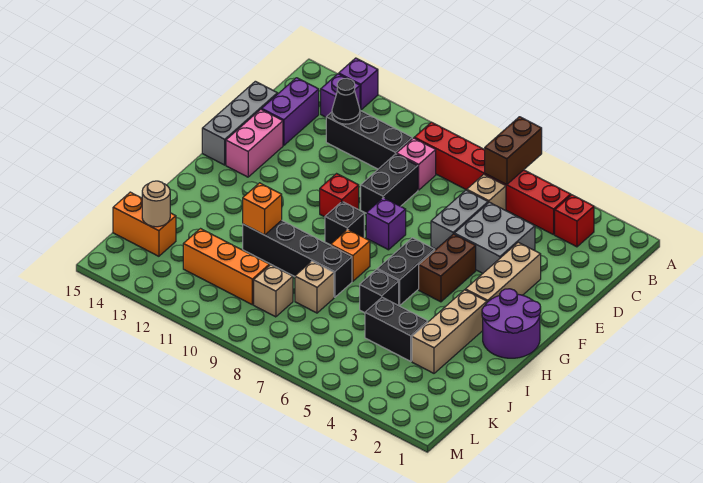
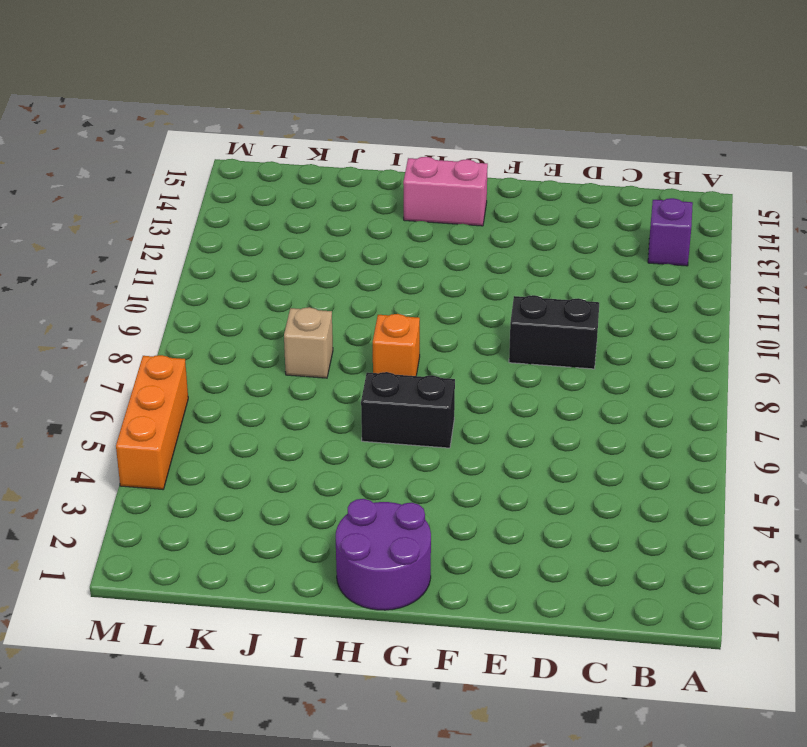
pink 1x2 brick [403,157,488,226] -> pink 1x2 brick moved to [226,109,283,177]
orange 1x3 brick [116,355,188,489] -> orange 1x3 brick moved to [183,229,269,305]
none -> purple 1x1 brick [339,58,378,110]
none -> red 1x1 brick [555,195,594,247]
none -> red 1x6 brick [414,122,571,235]
none -> tan 1x1 brick [467,174,506,211]

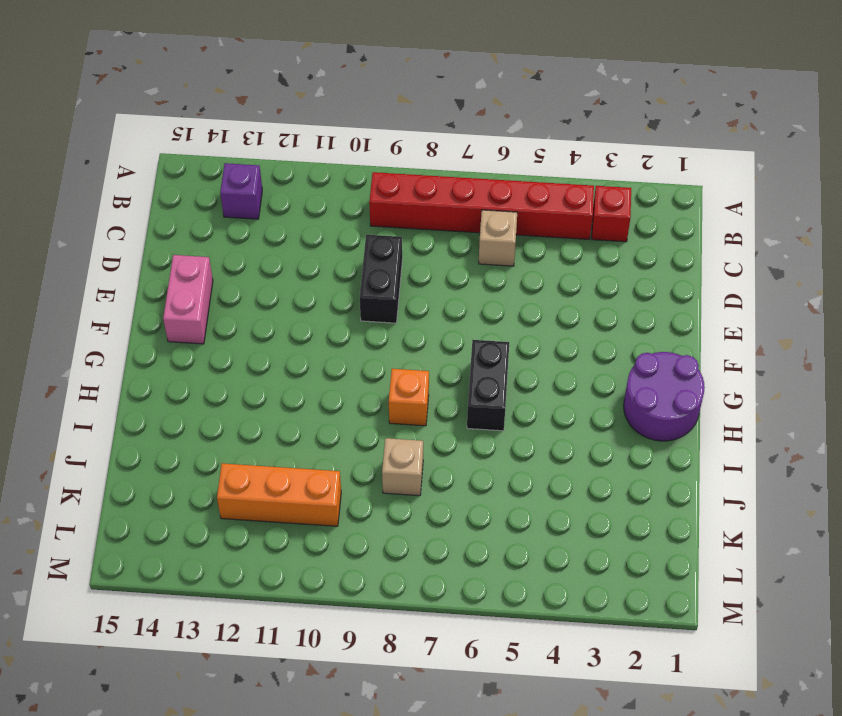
none -> purple 1x1 brick [339,58,378,110]
none -> pink 1x1 brick [397,138,436,190]
none -> black 1x3 brick [326,111,412,169]
none -> purple 1x2 brick [262,78,319,145]

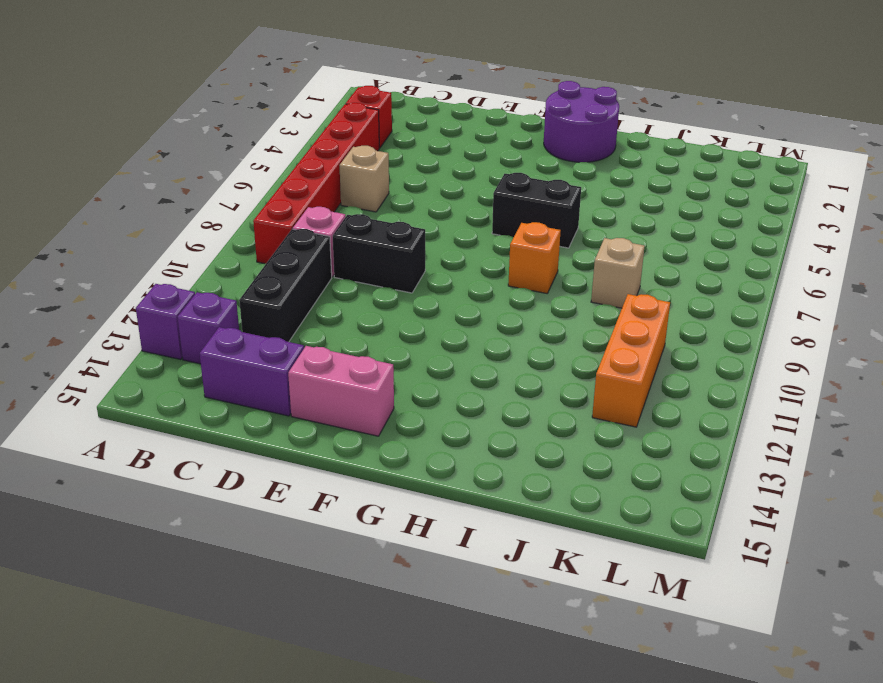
none -> grey 2x2 brick [454,202,535,273]
none -> grey 1x2 brick [431,190,488,249]
none -> grey 1x3 brick [202,81,278,165]
none -> tan 1x3 brick [465,242,541,302]

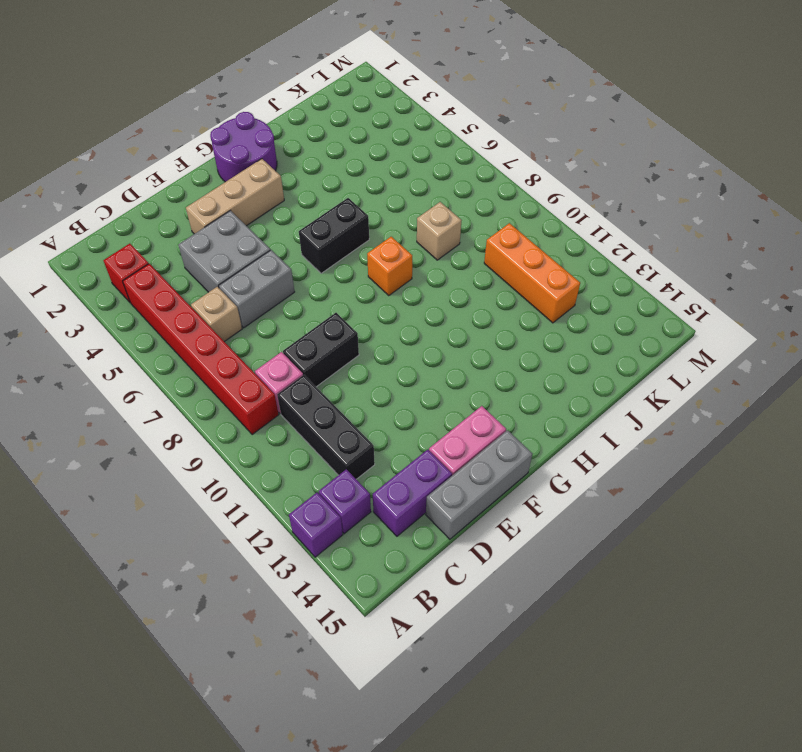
none -> brown 1x2 brick [419,234,476,302]
none -> purple 1x1 brick [366,198,406,250]
none -> red 1x1 brick [320,174,359,217]
none -> black 1x1 brick [325,202,364,245]

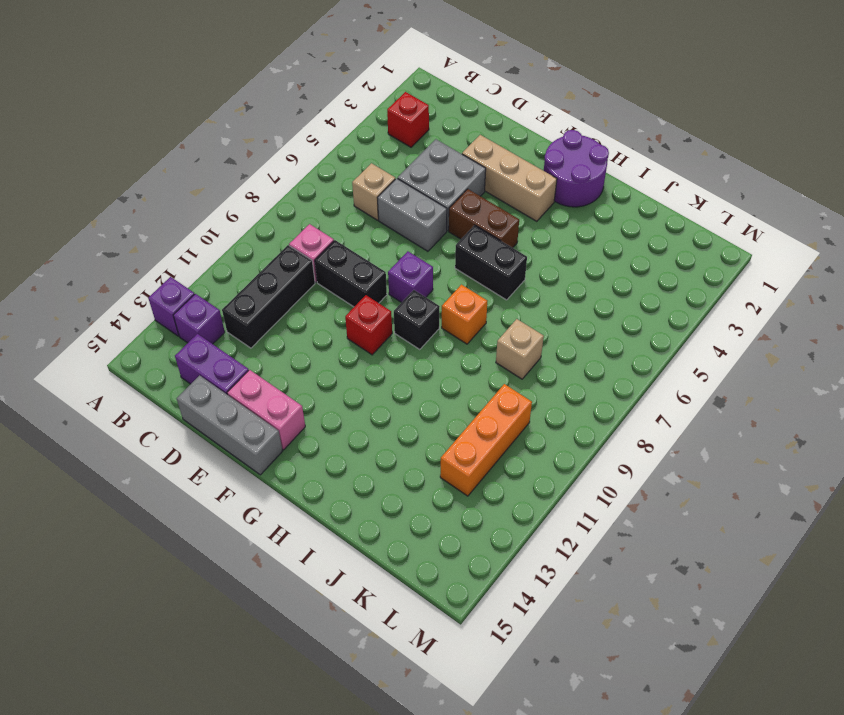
none -> red 1x6 brick [414,122,571,235]
none -> tan 1x3 brick [412,290,487,373]
none -> black 1x1 brick [360,269,399,313]
none -> black 1x4 brick [243,220,352,297]

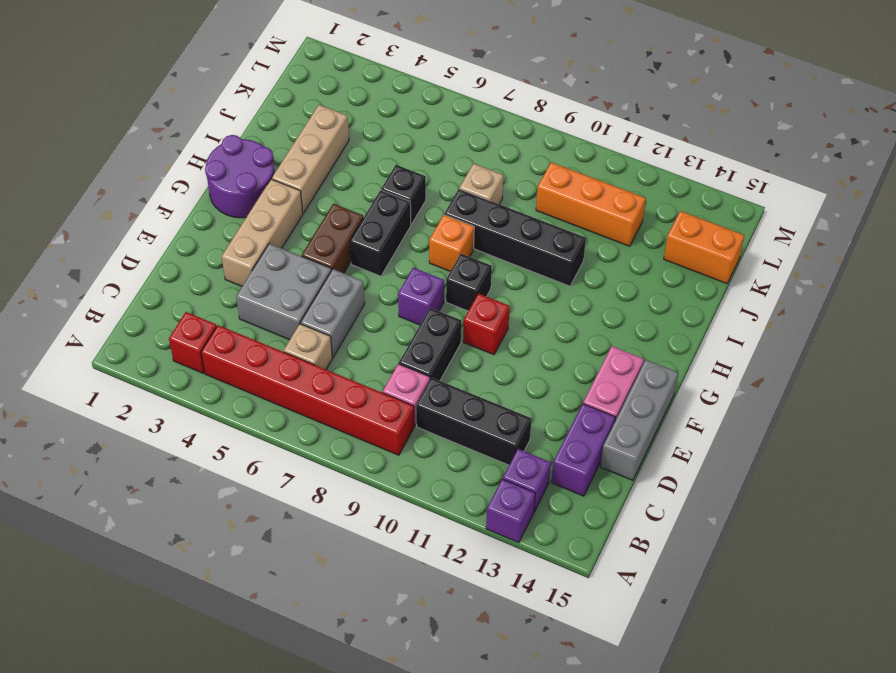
none -> black 1x2 brick [365,297,428,361]
none -> tan 1x1 brick [254,265,293,317]
none -> brown 1x2 brick [485,117,542,185]
none -> black 1x1 cone [332,78,360,124]

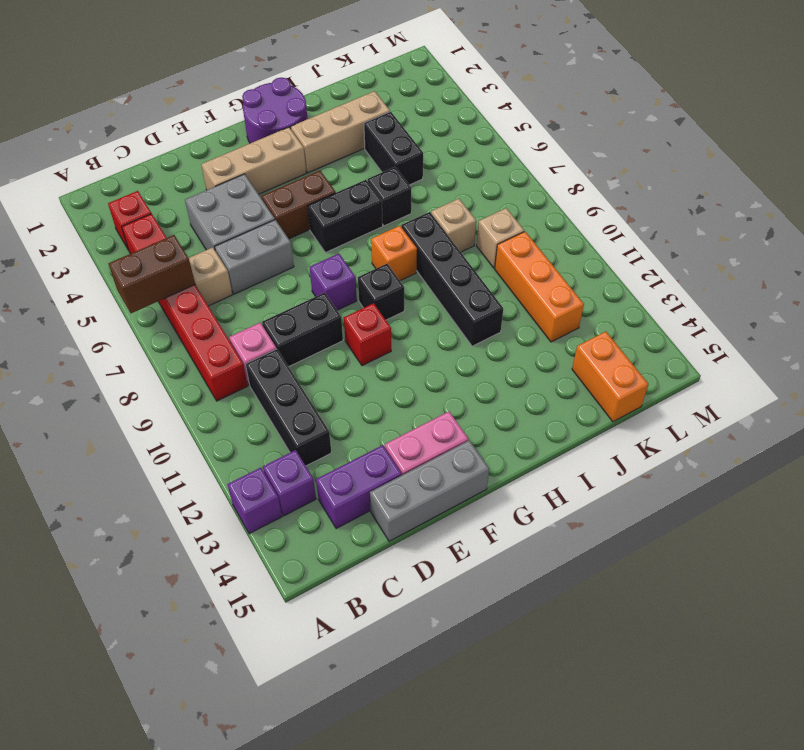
none -> black 1x1 cone [332,78,360,124]
none -> orange 1x1 brick [243,183,282,235]
none -> tan 1x1 round brick [142,181,170,227]

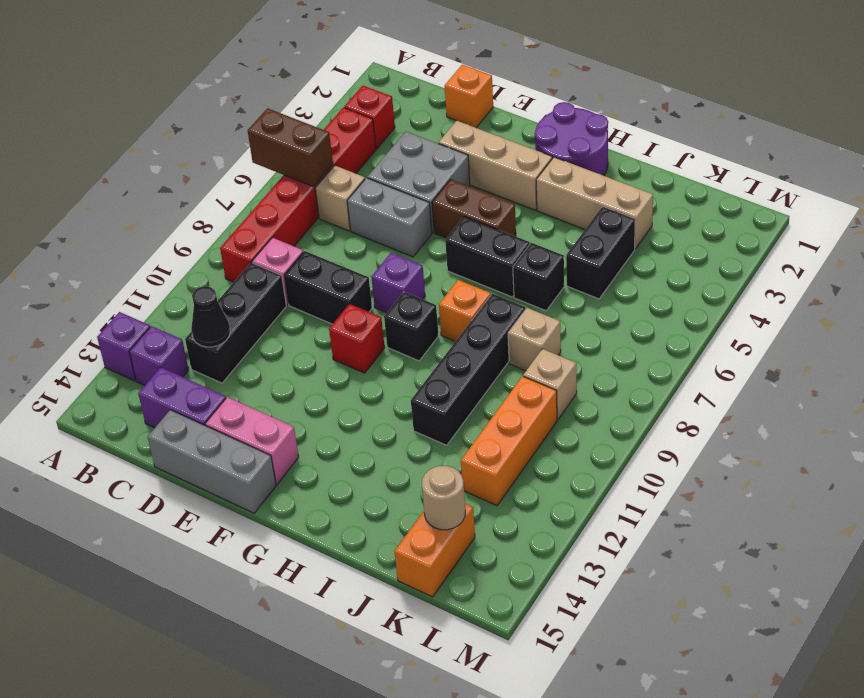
orange 1x1 brick [445,65,493,128] -> orange 1x1 brick moved to [243,183,282,235]

